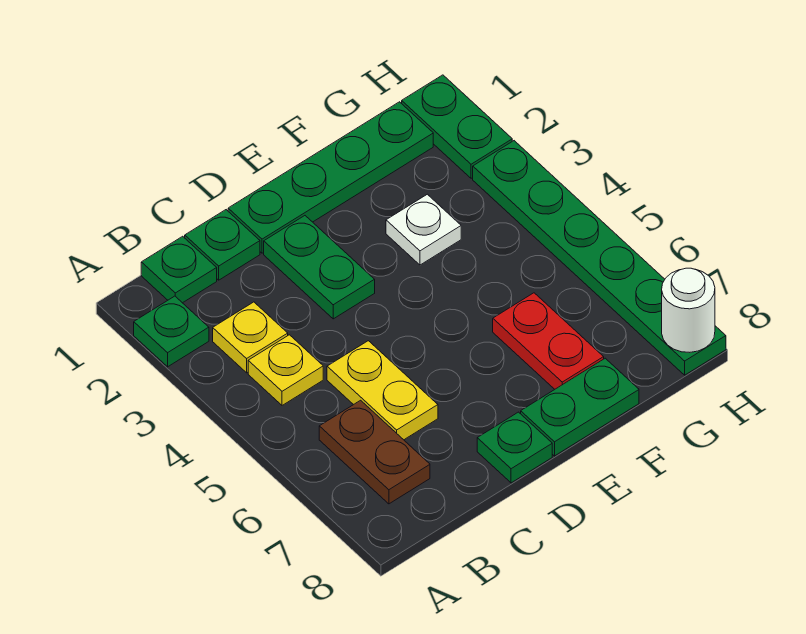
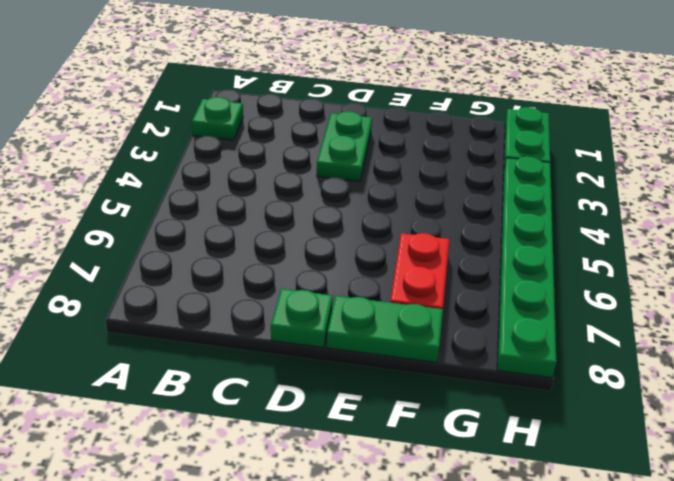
none -> green 1x1 plate [141,236,217,303]
none -> yellow 1x1 plate [213,302,288,373]
none -> yellow 1x1 plate [248,335,323,405]

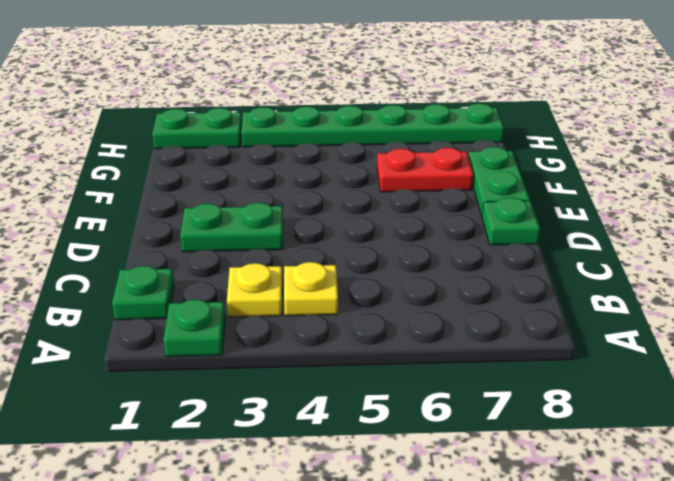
none -> brown 1x2 plate [319,400,430,504]
none -> green 1x1 plate [185,210,260,280]
none -> yellow 1x2 plate [327,341,438,440]

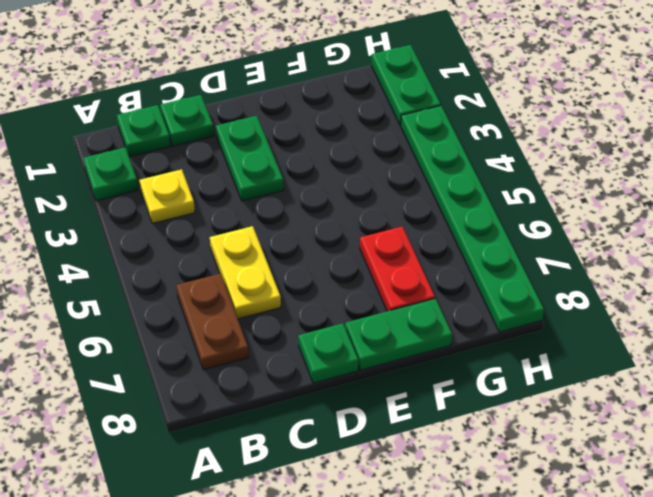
none -> yellow 1x1 plate [248,335,323,405]
none -> green 1x4 plate [228,102,433,253]
none -> white 1x1 plate [386,194,461,265]

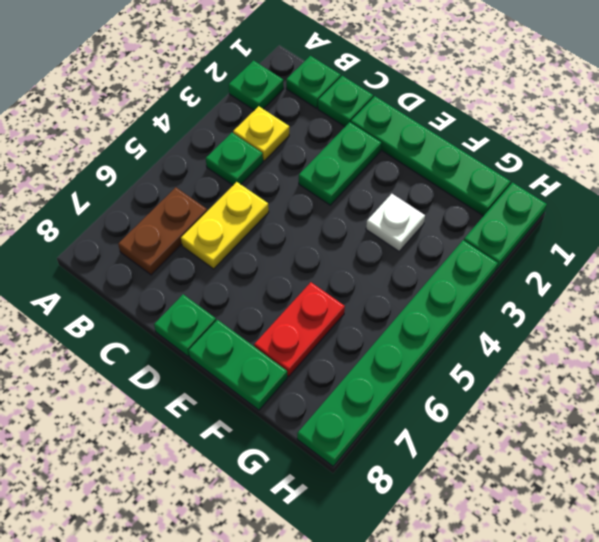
green 1x1 plate [206,133,263,185] -> yellow 1x1 plate [248,335,323,405]
none -> white 1x1 round brick [662,268,715,352]

